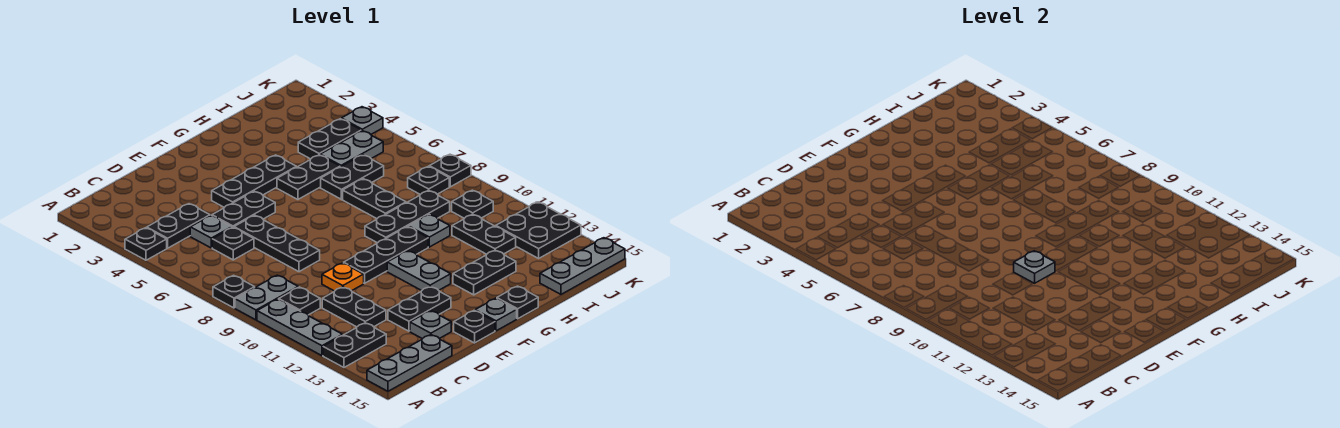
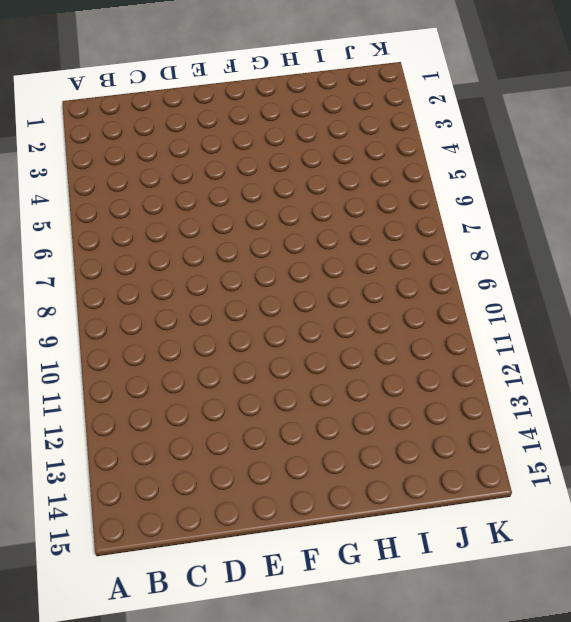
none -> black 1x1 plate [125,228,167,260]
none -> black 1x1 plate [213,275,255,308]
none -> grey 1x2 plate [235,275,298,320]
none -> grey 1x3 plate [257,299,343,356]

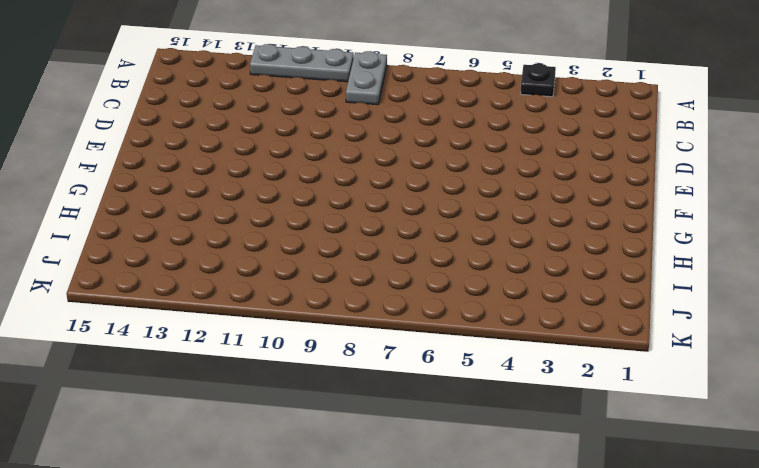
none -> black 1x1 plate [213,275,255,308]
none -> black 1x2 plate [323,323,386,367]
none -> grey 1x3 plate [367,335,452,391]
none -> black 1x2 plate [147,204,210,248]

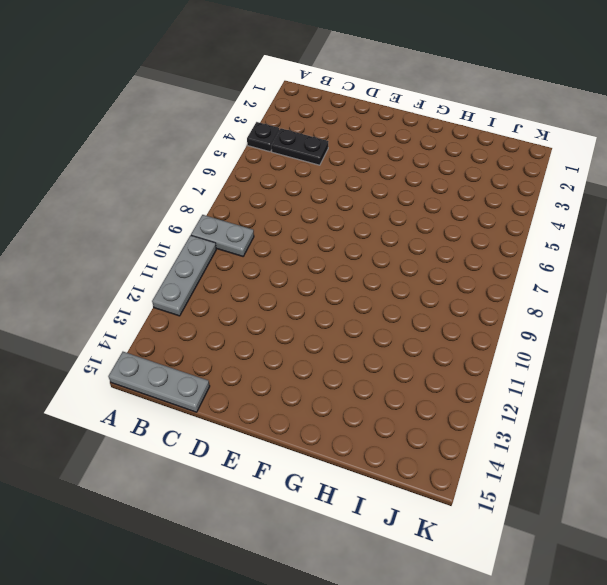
none -> black 1x1 plate [213,275,255,308]
none -> black 1x2 plate [323,323,386,367]
none -> black 1x1 plate [279,287,320,315]
none -> grey 1x1 plate [190,216,232,248]

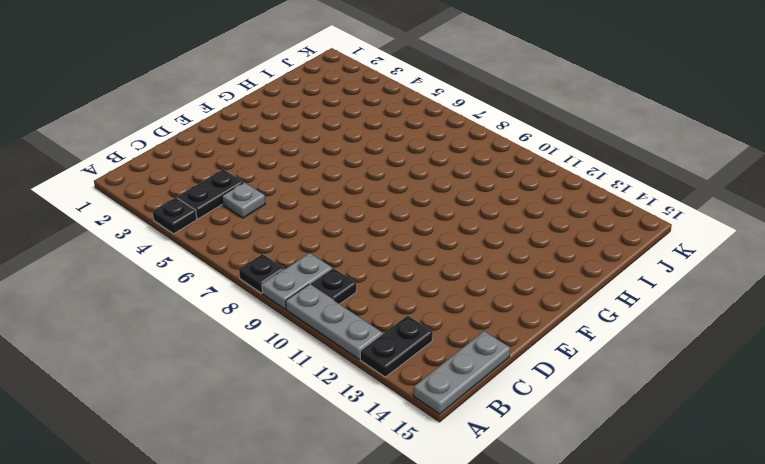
none -> black 1x1 plate [212,228,254,260]
none -> black 1x2 plate [322,287,386,327]
none -> black 1x2 plate [212,191,275,228]
none -> black 1x3 plate [234,215,320,272]

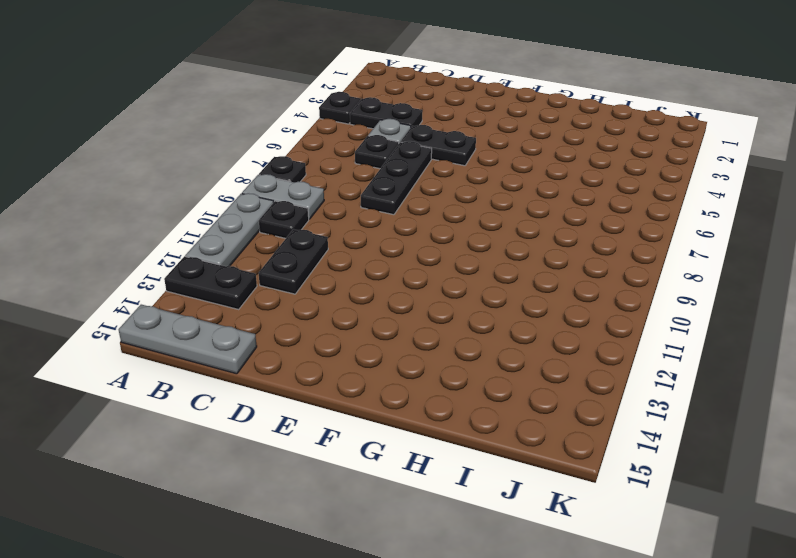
none -> orange 1x1 plate [322,263,364,291]
none -> black 1x2 plate [388,287,451,331]
none -> grey 1x1 plate [410,311,451,339]
none -> black 1x3 plate [212,155,296,207]

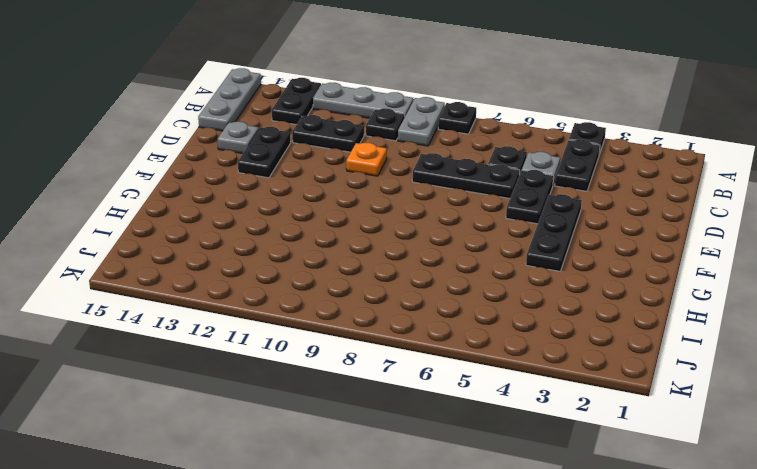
none -> black 1x3 plate [344,227,428,283]
none -> black 1x1 plate [454,310,495,343]
none -> grey 1x2 plate [387,251,451,291]
none -> grey 1x1 plate [475,298,517,331]

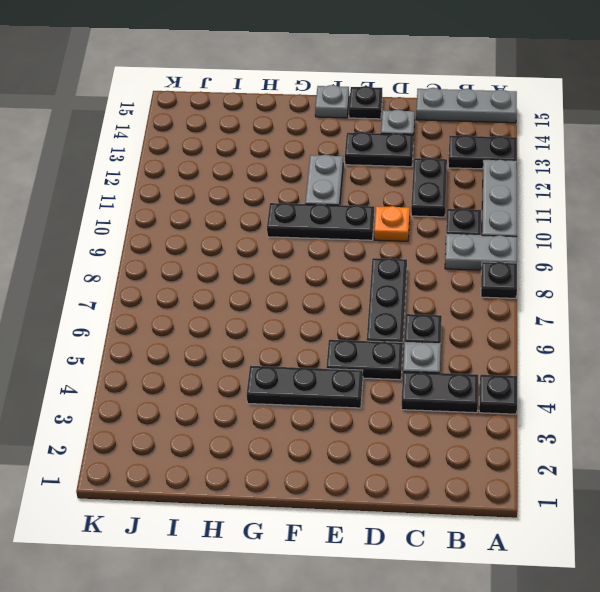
none -> black 1x2 plate [277,155,340,200]
none -> black 1x3 plate [365,190,450,243]
none -> black 1x2 plate [453,250,516,295]
none -> black 1x1 plate [497,286,538,319]

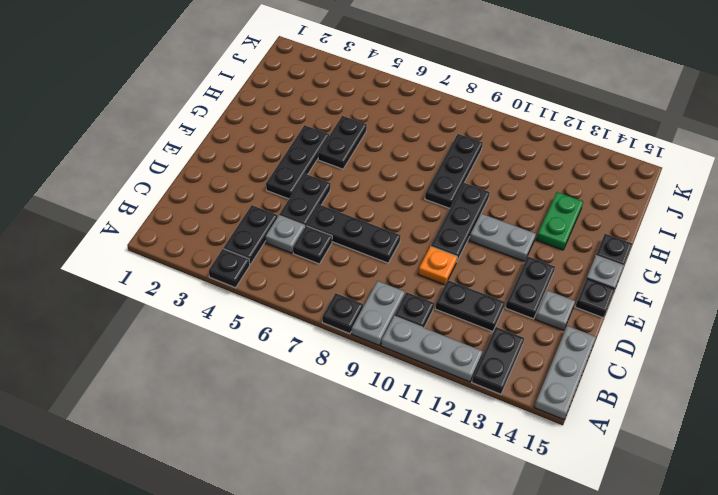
green 1x2 plate [536,192,583,250] -> black 1x2 plate [453,250,516,295]
none -> black 1x2 plate [321,155,384,199]
none -> black 1x2 plate [343,179,406,219]
none -> grey 1x1 plate [409,215,450,247]
none -> black 1x2 plate [298,119,361,159]

